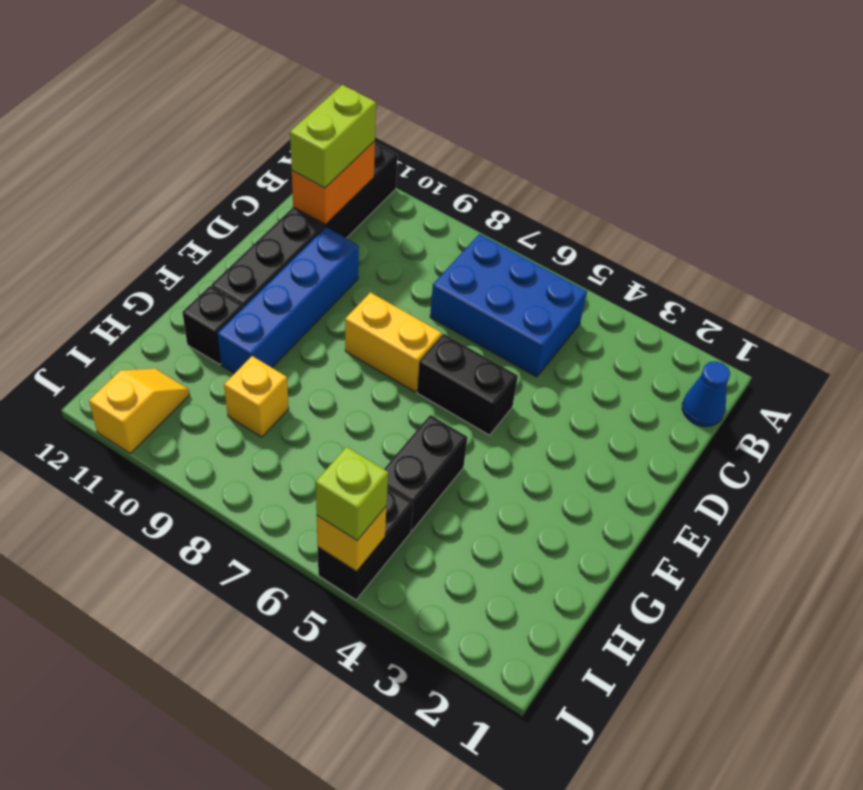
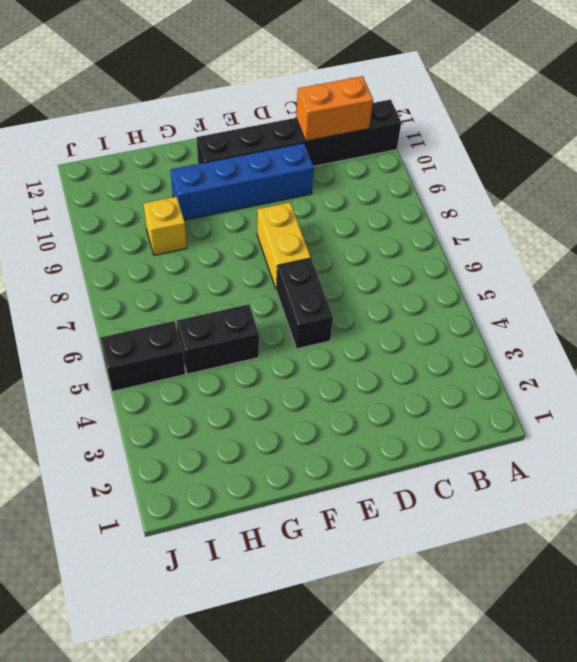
none -> blue 1x1 cone [682,361,730,427]
none -> blue 2x3 brick [430,234,587,377]
none -> black 1x1 brick [182,286,243,364]

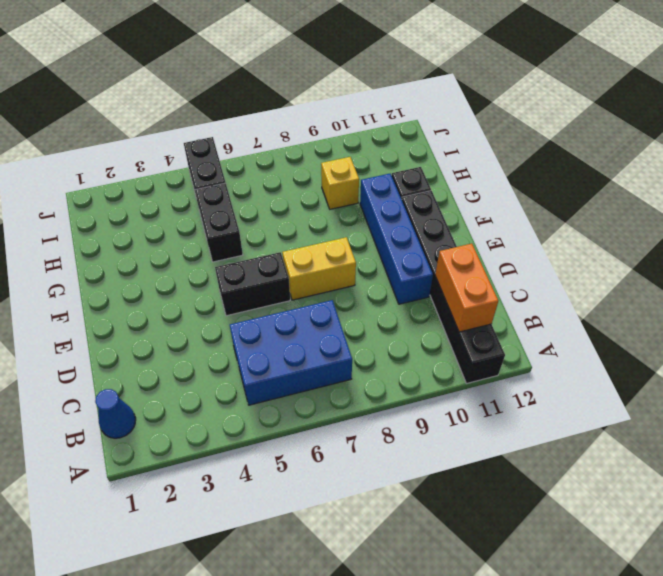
none -> yellow 1x2 slope [89,369,190,453]
none -> yellow 1x1 brick [317,507,386,571]
none -> lime 1x2 brick [290,85,376,188]

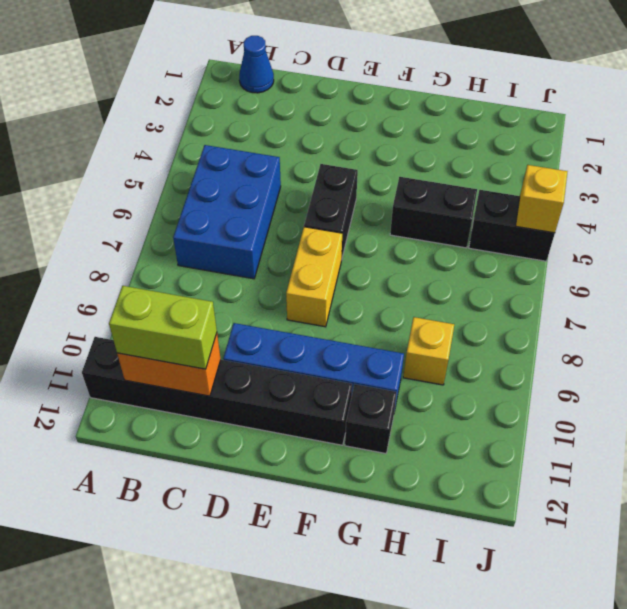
none -> yellow 1x2 slope [89,369,190,453]
none -> lime 1x1 brick [316,447,388,540]

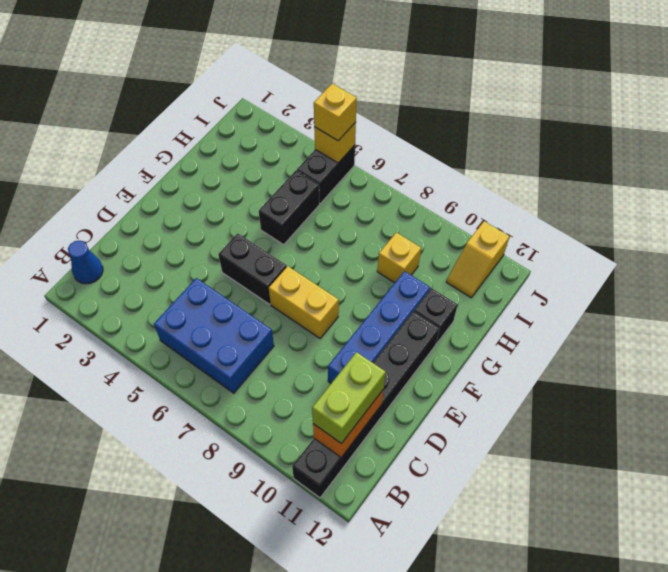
yellow 1x1 brick [314,84,357,141] -> lime 1x1 brick [316,447,388,540]

